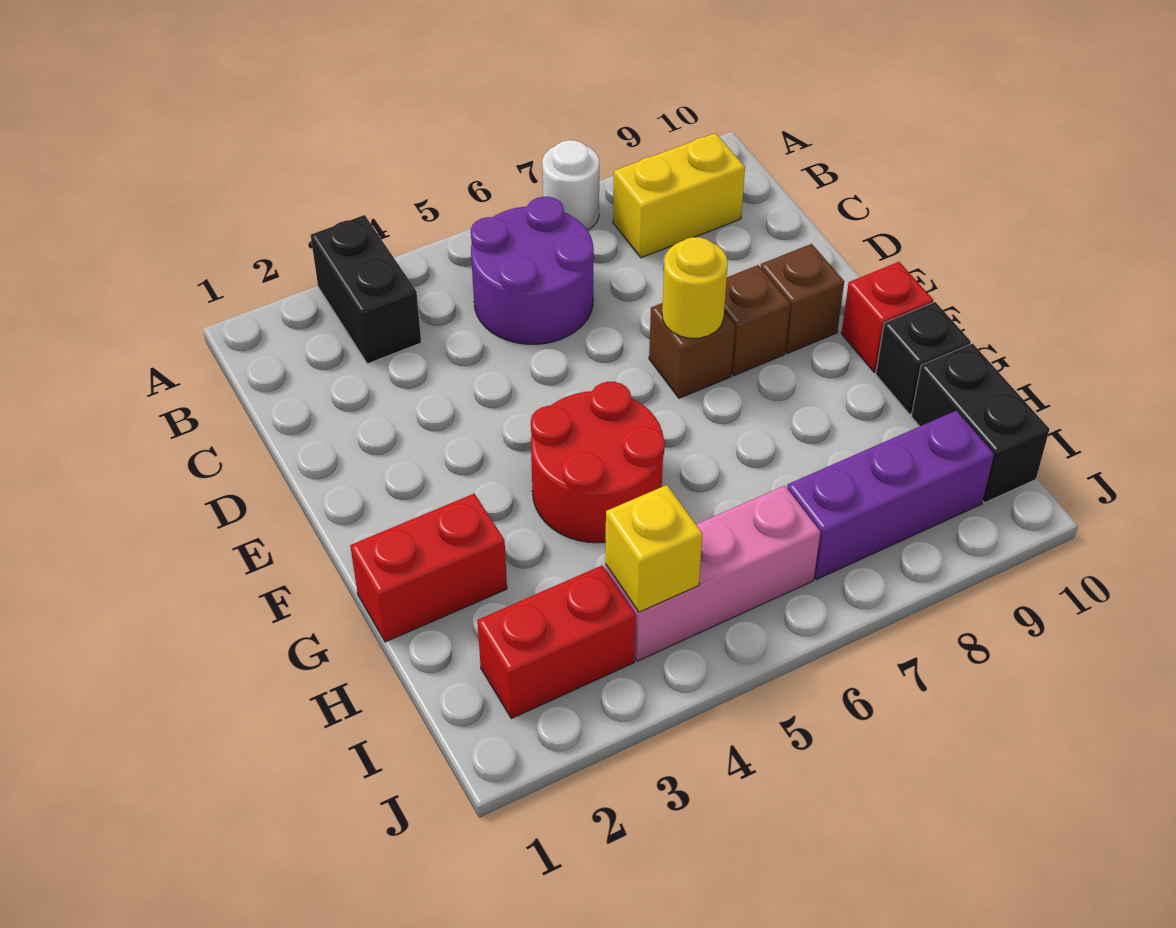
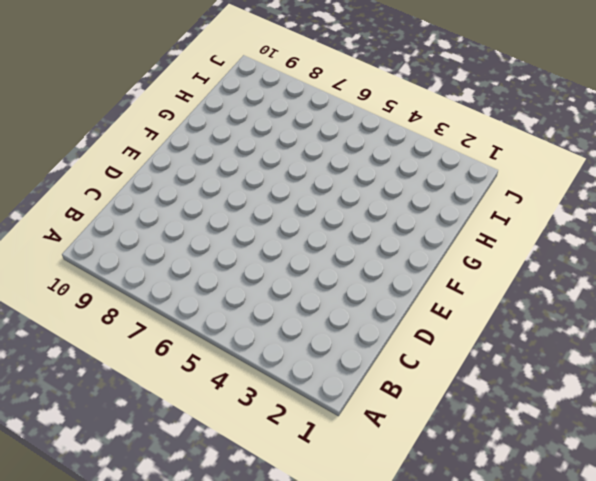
none -> black 1x2 brick [311,215,421,364]
none -> white 1x1 round brick [542,140,599,230]
none -> purple 2x2 round brick [471,197,594,344]

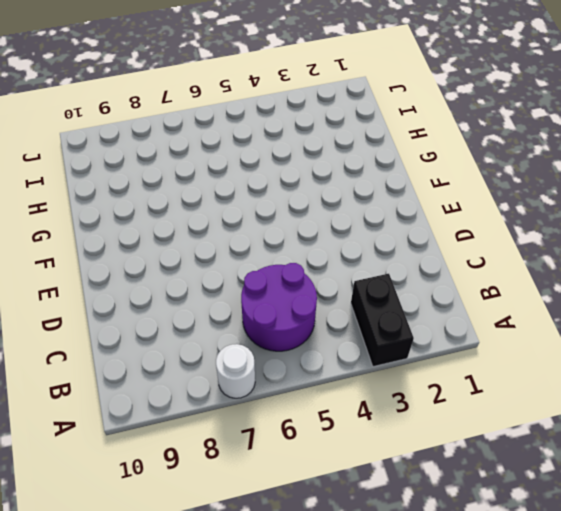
none -> yellow 1x2 brick [613,133,745,258]
none -> brown 1x1 brick [649,303,735,398]
none -> brown 1x1 brick [724,265,790,376]

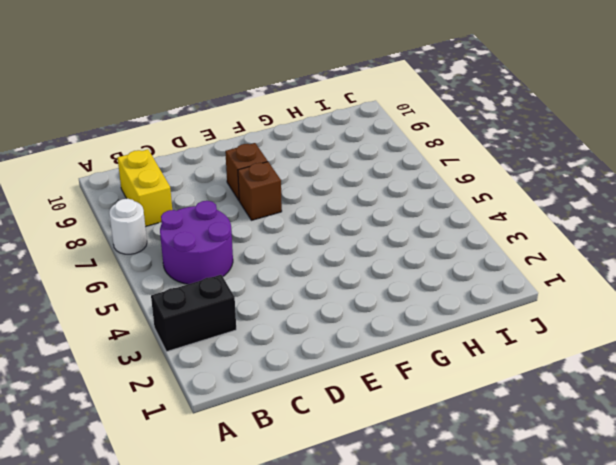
none -> brown 1x1 brick [761,244,844,354]
none -> red 2x2 round brick [531,382,665,543]
none -> red 1x1 brick [841,262,933,372]

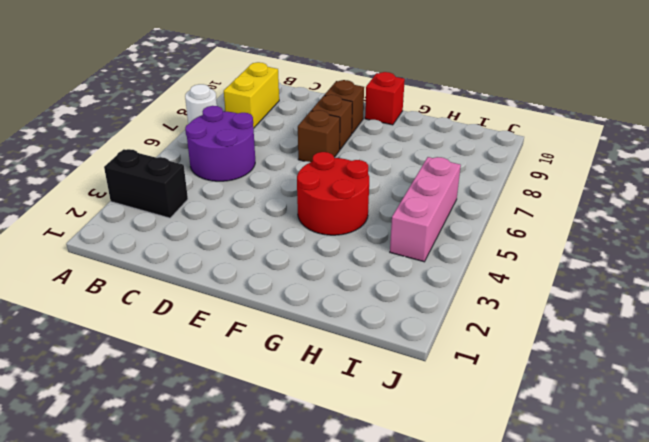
none -> red 1x2 brick [350,494,507,642]
none -> black 1x1 brick [876,302,971,414]
none -> black 1x2 brick [911,344,1050,503]

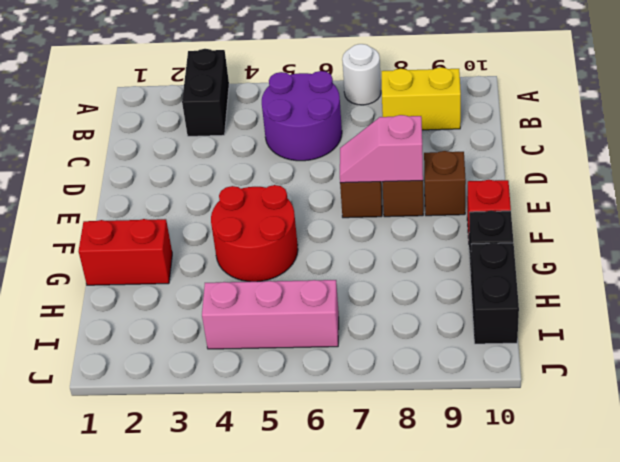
pink 1x2 slope [340,115,423,183] -> yellow 1x1 round brick [662,237,728,338]
none -> red 1x2 brick [477,566,636,719]
none -> purple 1x3 brick [787,411,994,579]
none -> yellow 1x1 brick [605,485,702,612]

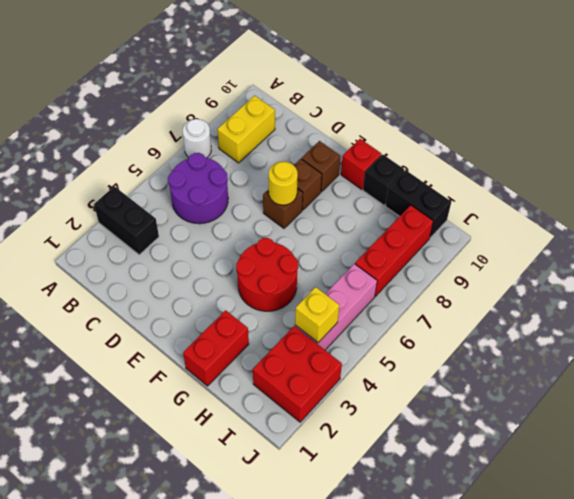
red 2x2 brick [253,326,342,422] -> red 1x2 brick [477,566,636,719]
red 1x3 brick [355,205,433,296] -> purple 1x3 brick [787,411,994,579]

